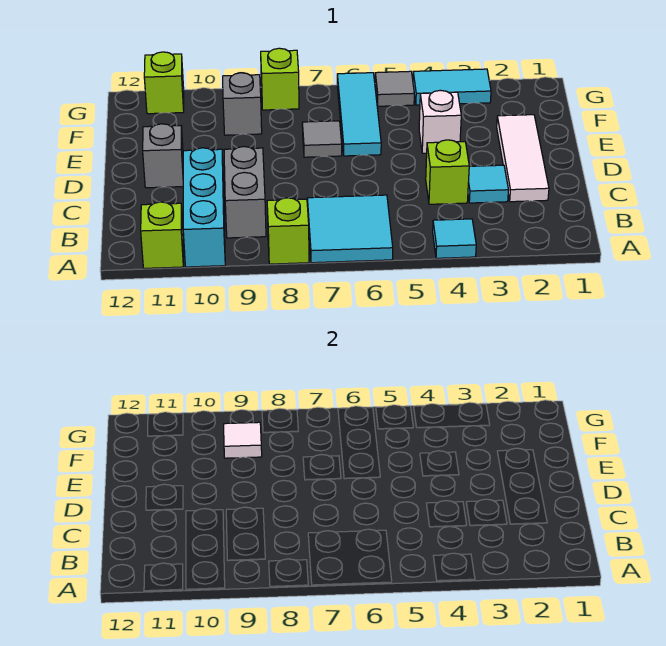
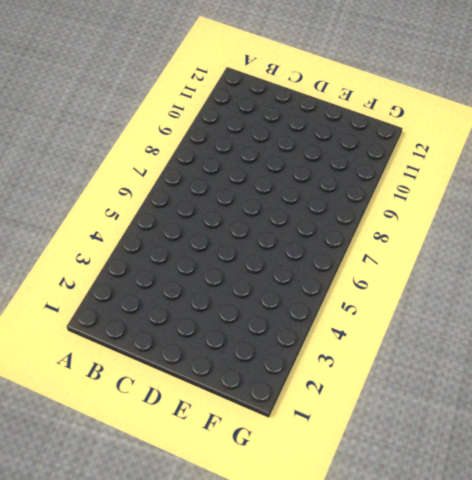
none -> cyan 1x1 tile [433,219,476,258]
none -> cyan 2x2 tile [307,195,393,263]
none -> lime 1x1 brick [267,198,309,264]

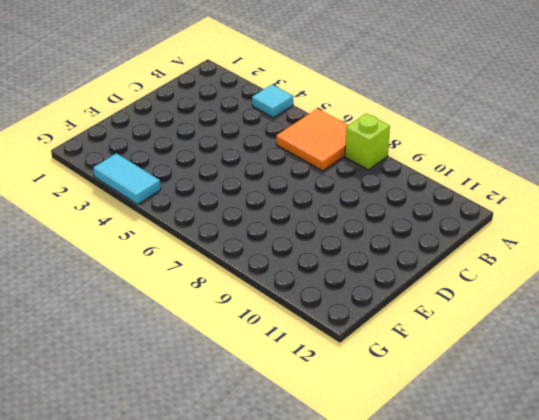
orange 2x2 tile [276,109,348,171] -> cyan 2x2 tile [307,195,393,263]
none -> cyan 1x3 brick [183,148,225,267]
none -> lime 1x1 brick [141,202,183,268]
none -> grey 1x2 brick [224,147,266,238]

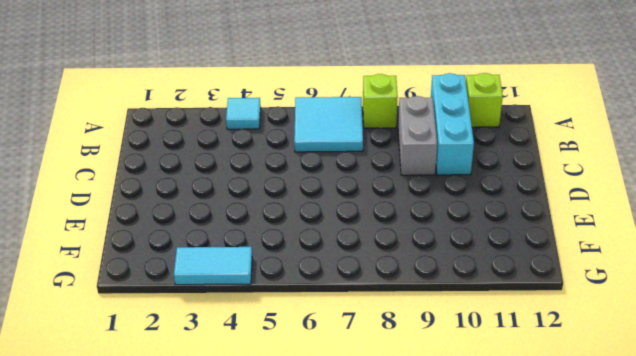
none -> white 1x3 tile [497,115,549,202]
none -> cyan 1x1 tile [468,165,508,203]
none -> lime 1x1 brick [426,140,469,204]

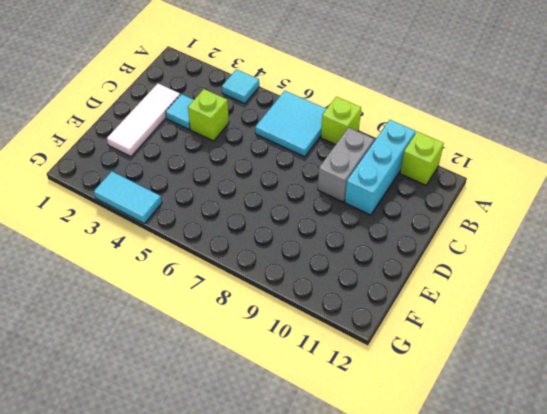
none -> grey 1x1 brick [143,124,183,188]
none -> white 1x1 brick [419,90,461,153]
none -> cyan 1x3 tile [337,73,381,156]

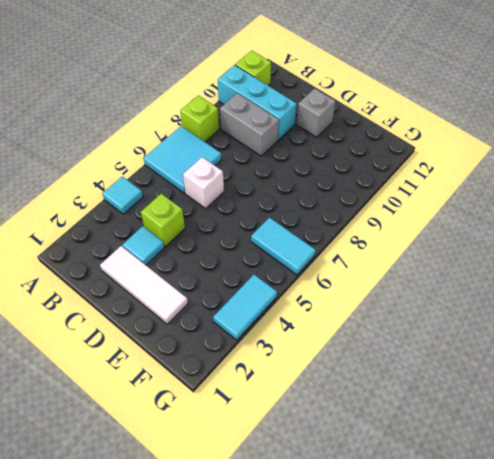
white 1x1 brick [183,157,224,209] -> white 1x1 brick moved to [419,90,461,153]
cyan 1x2 tile [251,218,316,275] -> cyan 1x3 tile [337,73,381,156]
none -> grey 1x1 tile [302,121,342,157]
none -> grey 1x1 brick [223,73,262,135]
none -> grey 1x1 tile [375,71,414,106]

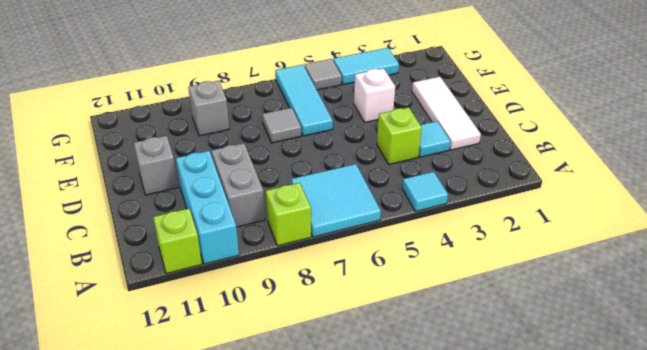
none -> lime 1x1 brick [261,48,299,110]
none -> lime 1x1 brick [144,52,184,114]
none -> white 1x1 tile [224,422,262,458]

